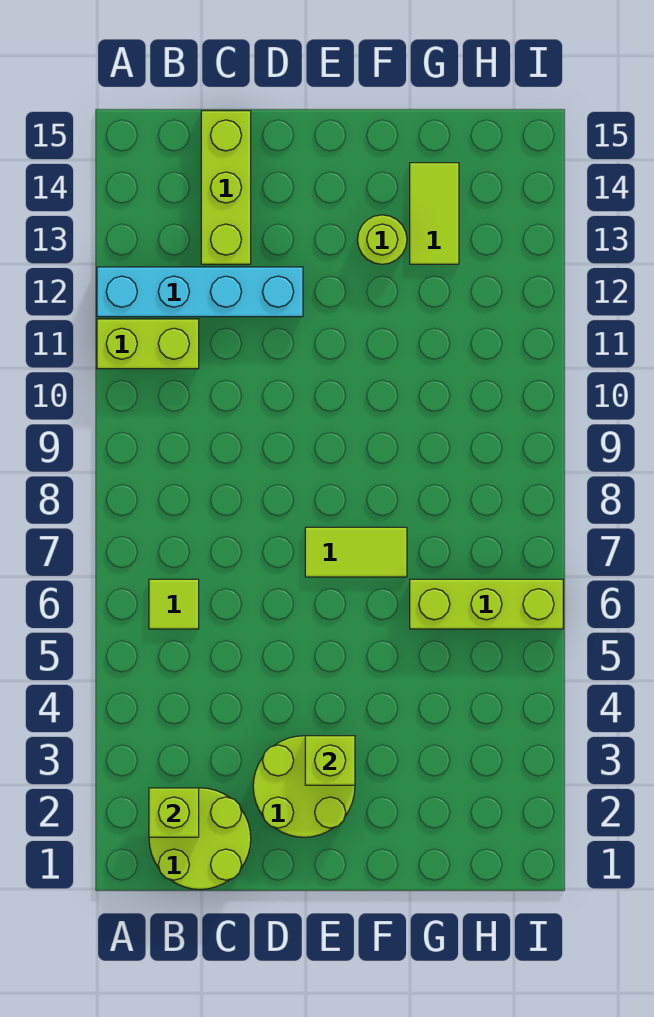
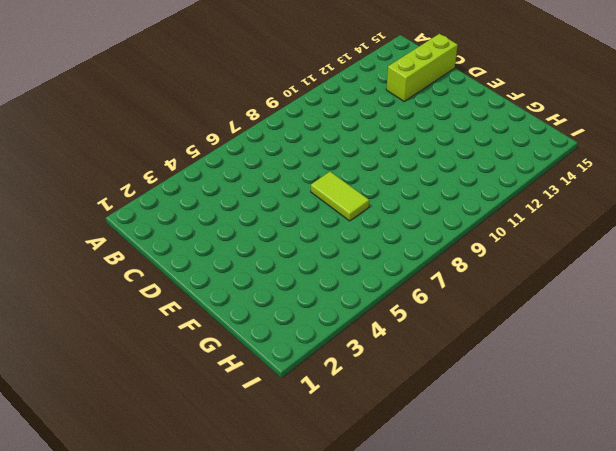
none -> lime 1x2 brick [97,319,199,369]
none -> cyan 1x4 brick [97,267,303,317]
none -> lime 2x2 round brick [149,788,251,889]

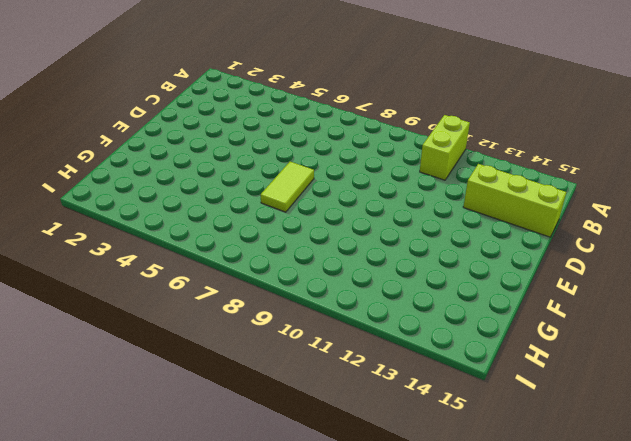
none -> cyan 1x4 brick [97,267,303,317]
none -> lime 2x2 round brick [149,788,251,889]
none -> lime 1x1 tile [149,579,199,629]

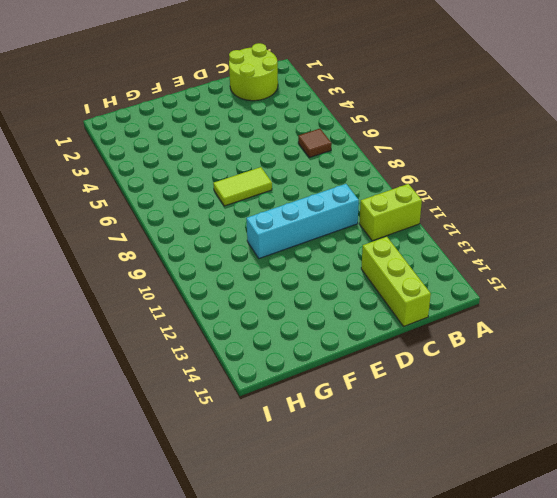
brown 1x1 tile [298,129,332,158] -> lime 1x1 tile [149,579,199,629]
cyan 1x4 brick [246,184,359,258] -> cyan 1x4 brick moved to [97,267,303,317]
none -> lime 2x2 round brick [253,736,355,837]
none -> lime 1x1 round brick [357,215,407,264]
none -> lime 1x3 brick [410,579,563,629]

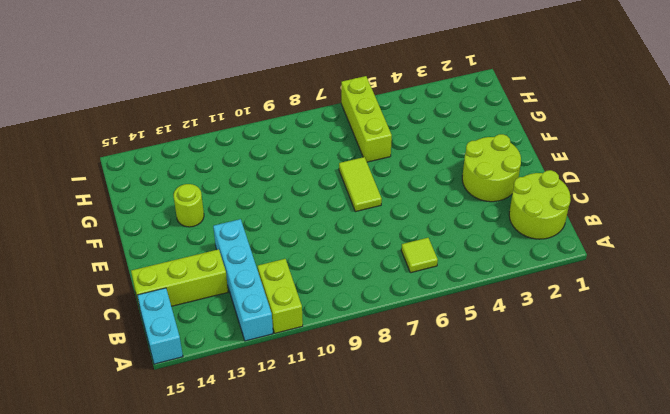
cyan 1x2 brick [137,288,183,364] -> none
none -> lime 1x2 tile [410,163,459,264]
none -> lime 1x1 brick [149,788,199,837]
none -> lime 1x1 brick [305,736,355,785]

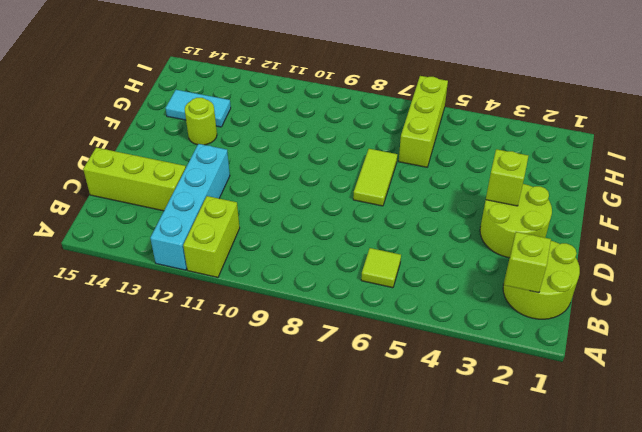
cyan 1x2 tile [166,90,231,127] -> lime 1x2 tile [410,163,459,264]

